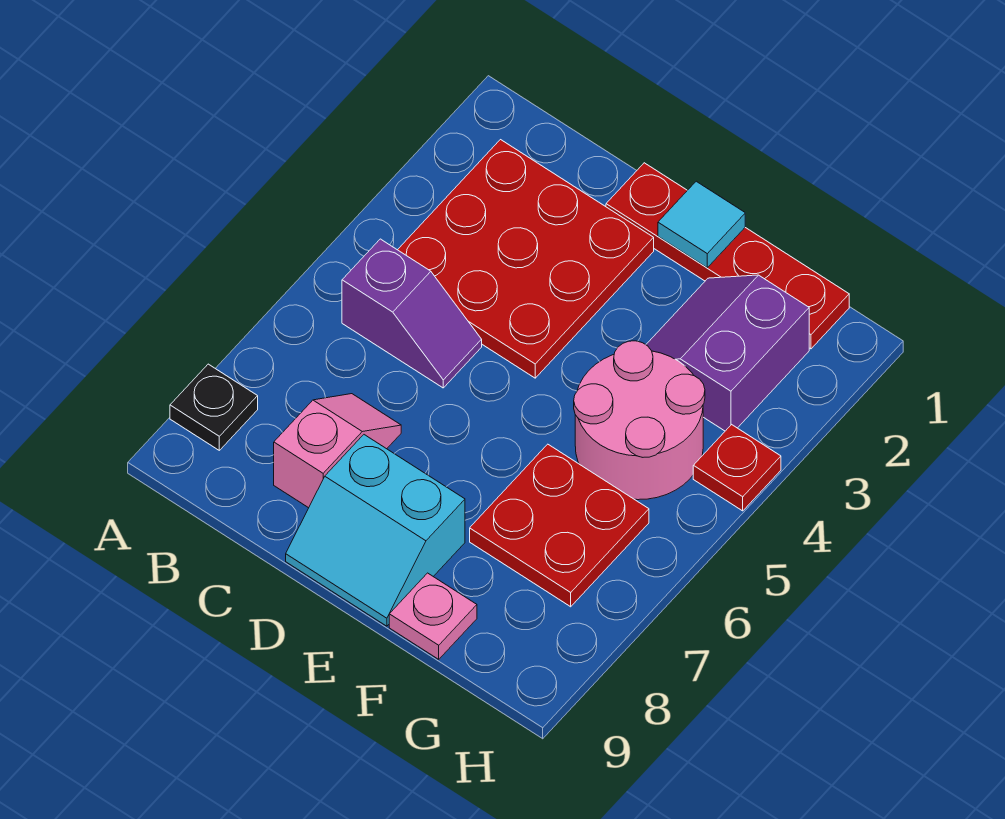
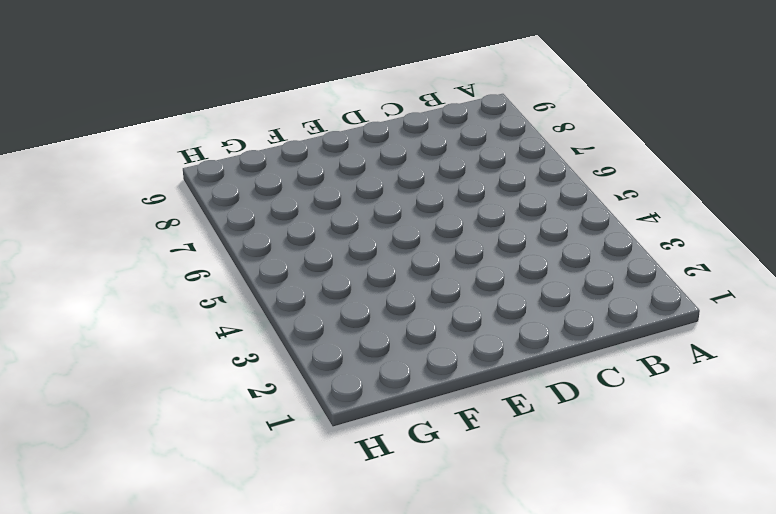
none -> black 1x1 plate [170,364,258,450]
none -> red 3x3 plate [398,140,654,378]
none -> purple 1x2 slope [342,239,482,388]

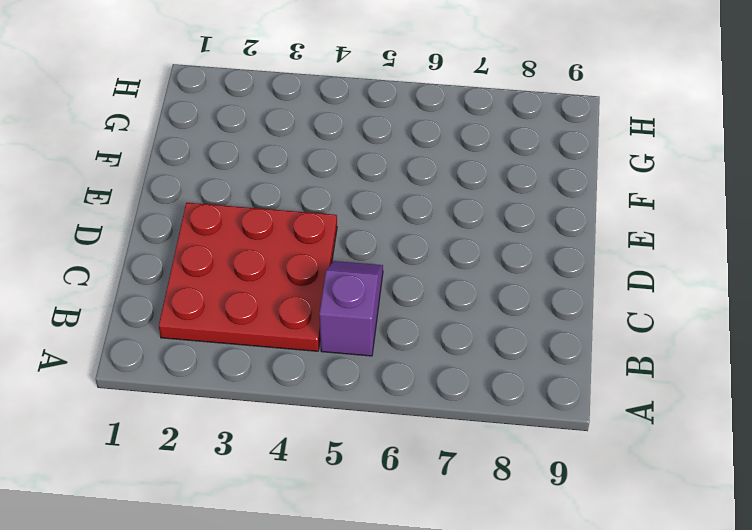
none -> black 1x1 plate [170,364,258,450]
none -> pink 1x2 slope [274,394,401,508]
none -> red 1x4 plate [606,163,849,349]

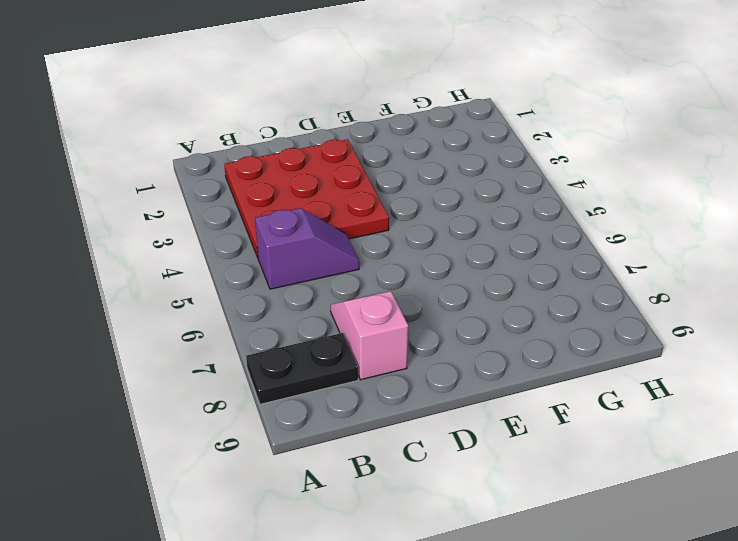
black 1x2 plate [246,333,358,404] -> black 1x1 plate [170,364,258,450]
none -> red 1x4 plate [606,163,849,349]
none -> cyan 2x2 slope [286,435,465,626]
none -> purple 2x2 slope [646,275,809,431]

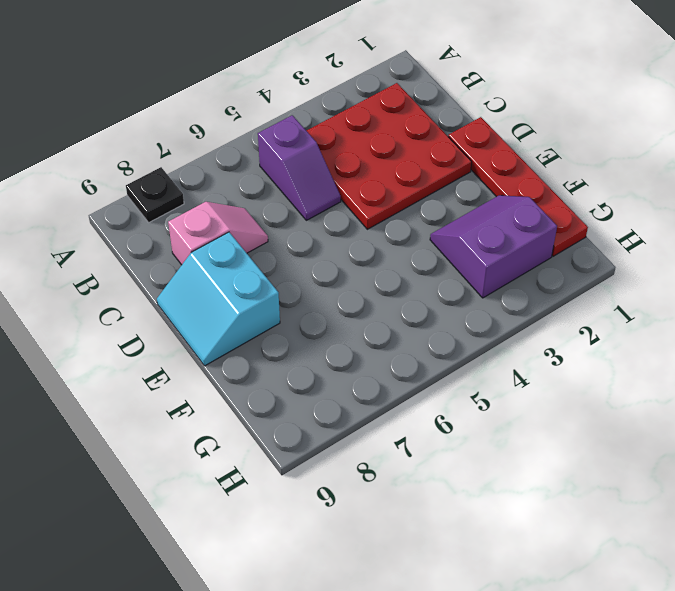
none -> pink 2x2 round brick [574,341,705,500]
none -> red 2x2 plate [470,444,649,607]
none -> pink 1x1 plate [389,573,477,659]

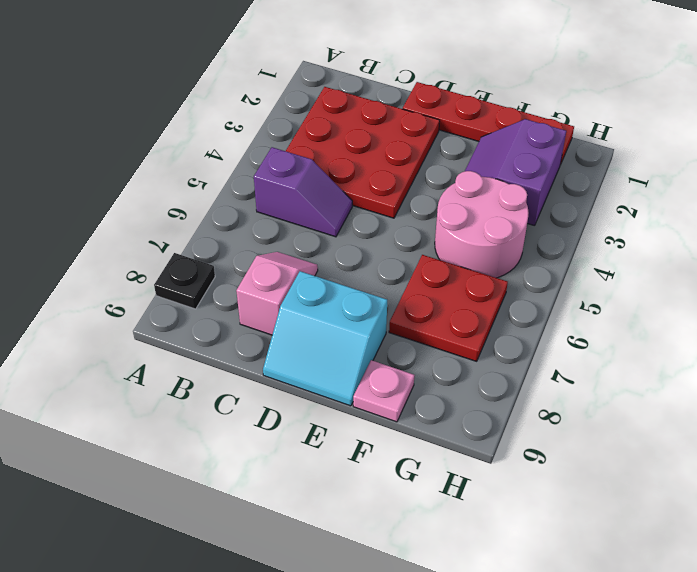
none -> red 1x1 plate [693,425,781,511]
none -> cyan 1x1 tile [658,181,745,268]

